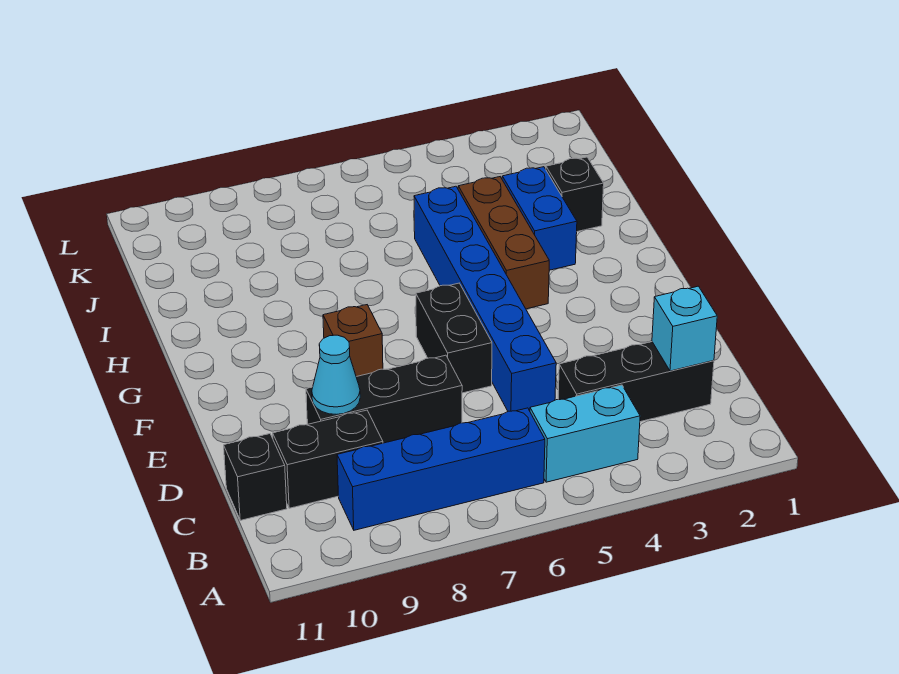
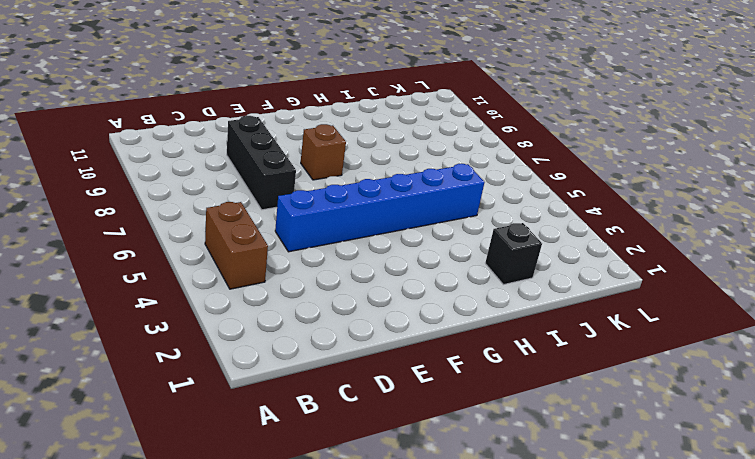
brown 1x2 brick [205,202,268,289] -> cyan 1x2 brick [530,385,640,482]
none -> blue 1x4 brick [337,408,545,530]
none -> black 1x3 brick [558,342,714,422]
none -> black 1x2 brick [273,410,383,508]

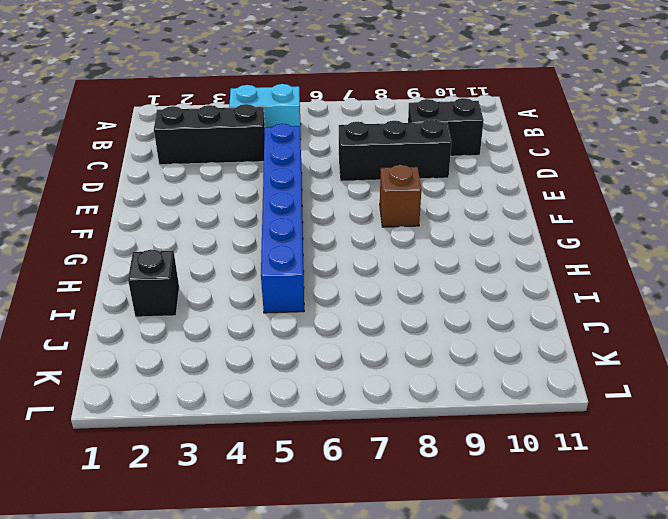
none -> blue 1x4 brick [337,408,545,530]
none -> black 1x1 brick [224,434,287,520]
none -> black 1x2 brick [416,283,492,393]

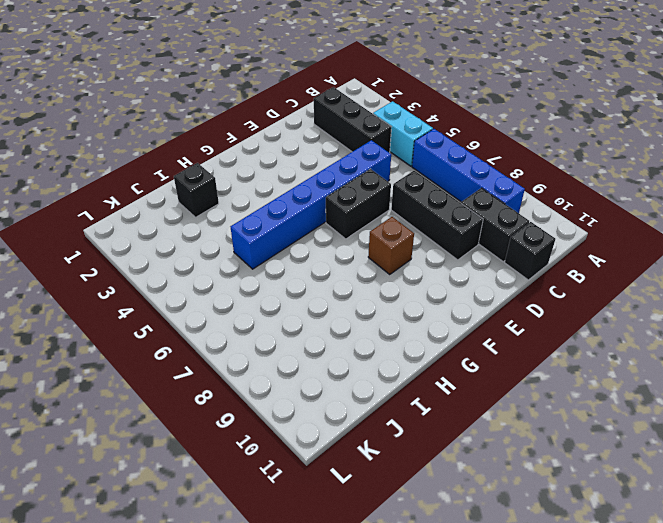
none -> brown 1x3 brick [458,177,549,309]
none -> blue 1x2 brick [502,167,577,270]
none -> cyan 1x1 brick [652,286,717,371]

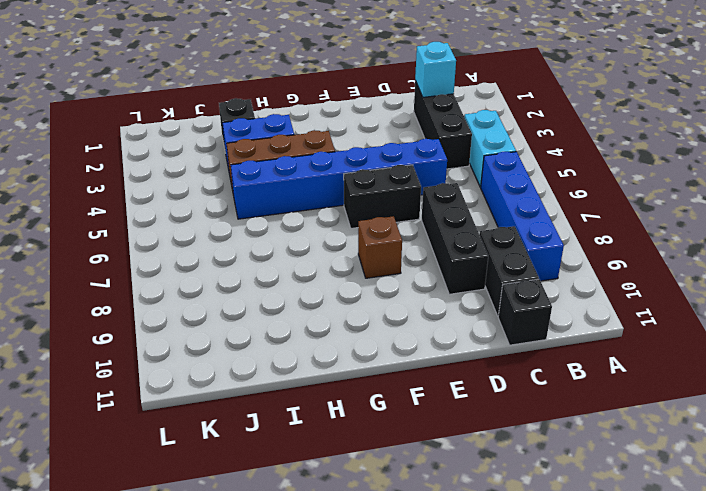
none -> cyan 1x1 cone [312,335,360,414]

